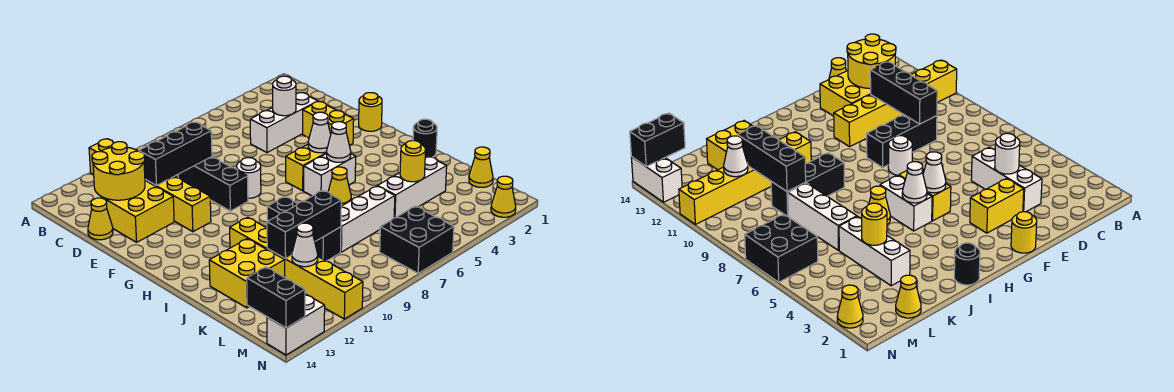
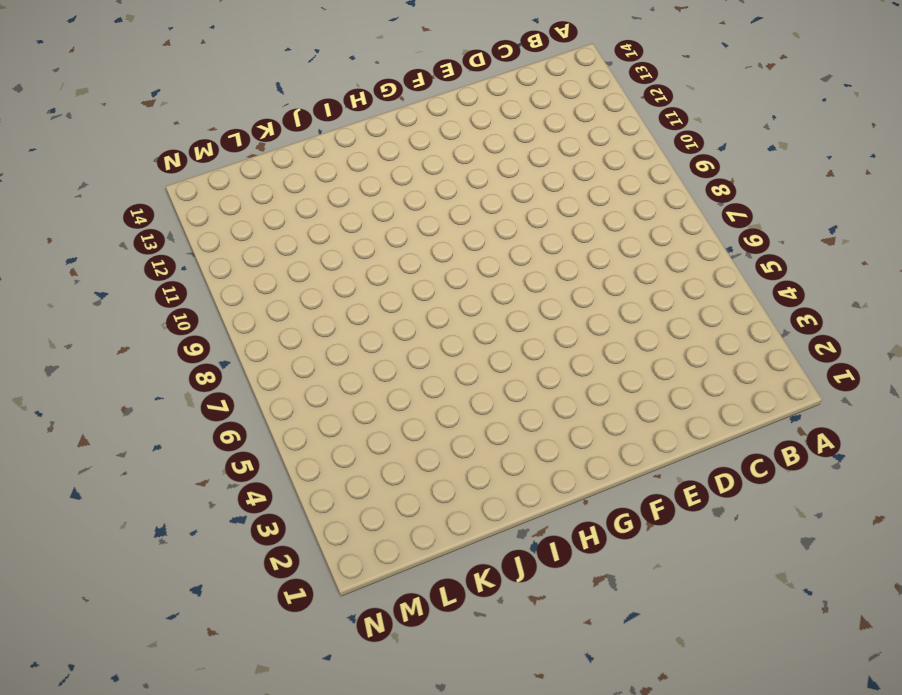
none -> yellow 1x6 brick [89,139,211,232]
none -> white 1x3 brick [250,93,318,153]
none -> black 1x3 brick [178,157,248,211]
none -> yellow 2x2 brick [101,181,174,242]

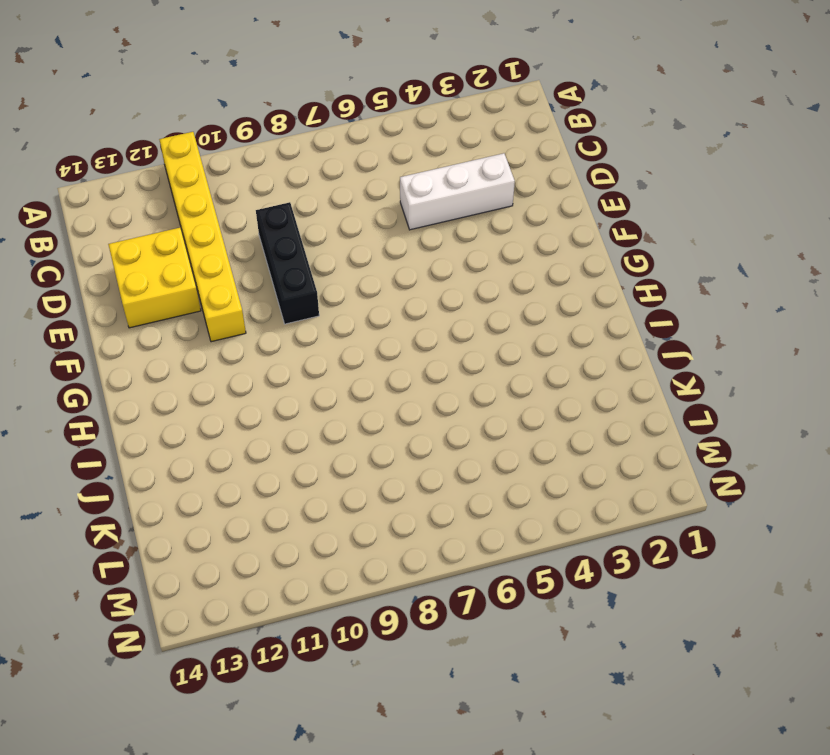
none -> yellow 1x1 cone [88,198,113,240]
none -> yellow 1x2 brick [303,102,354,146]
none -> yellow 1x1 round brick [359,93,382,131]
none -> white 1x1 round brick [237,158,261,198]

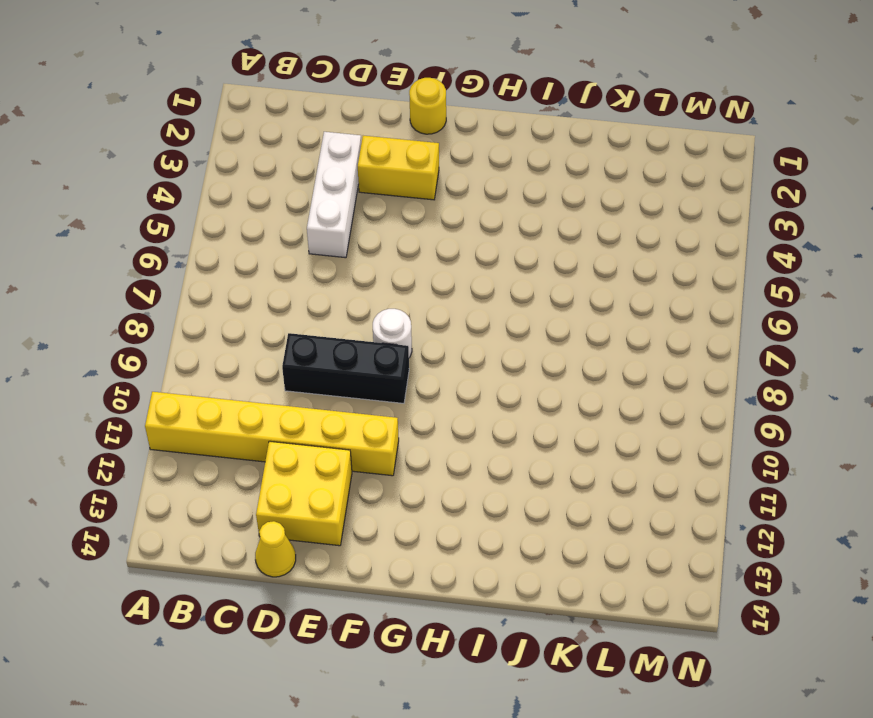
none -> yellow 1x2 brick [286,145,327,191]
none -> white 1x2 brick [304,154,356,196]
none -> black 1x1 round brick [413,119,437,158]
none -> yellow 1x1 cone [328,167,351,206]

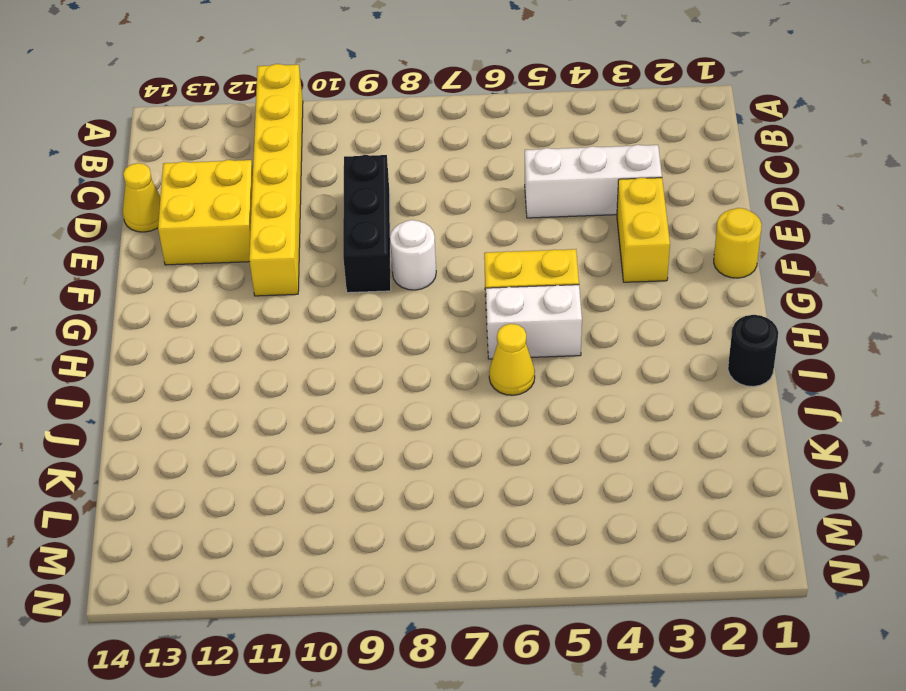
none -> black 1x3 brick [267,197,341,261]
none -> yellow 1x6 brick [230,217,363,319]
none -> yellow 2x2 brick [209,239,285,308]
none -> white 1x3 brick [377,156,447,218]

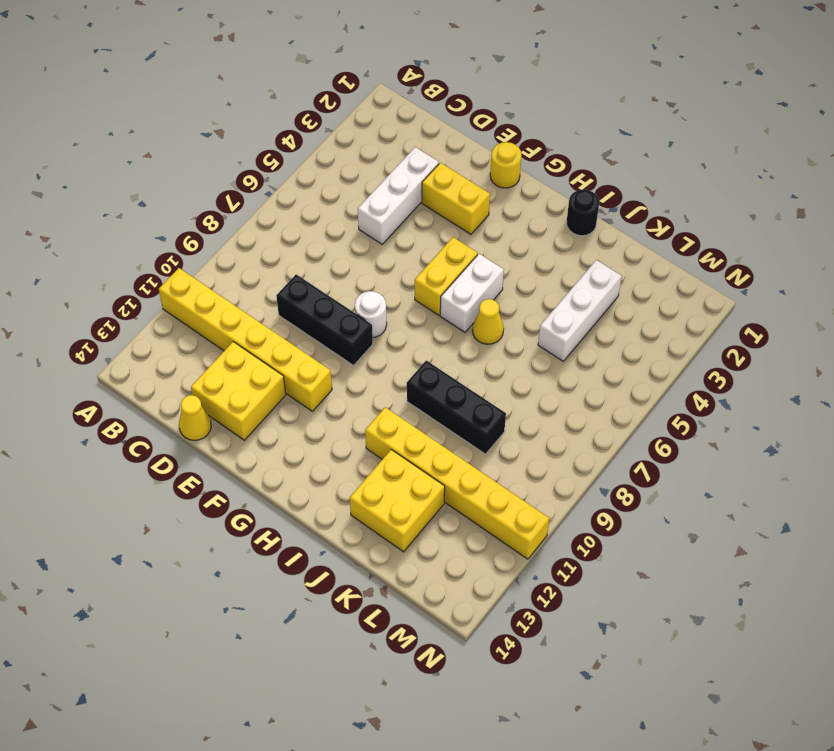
none -> white 1x3 brick [341,186,395,252]
none -> yellow 1x1 cone [469,147,493,187]
none -> black 2x2 brick [380,206,454,273]
none -> yellow 1x1 cone [491,176,516,217]

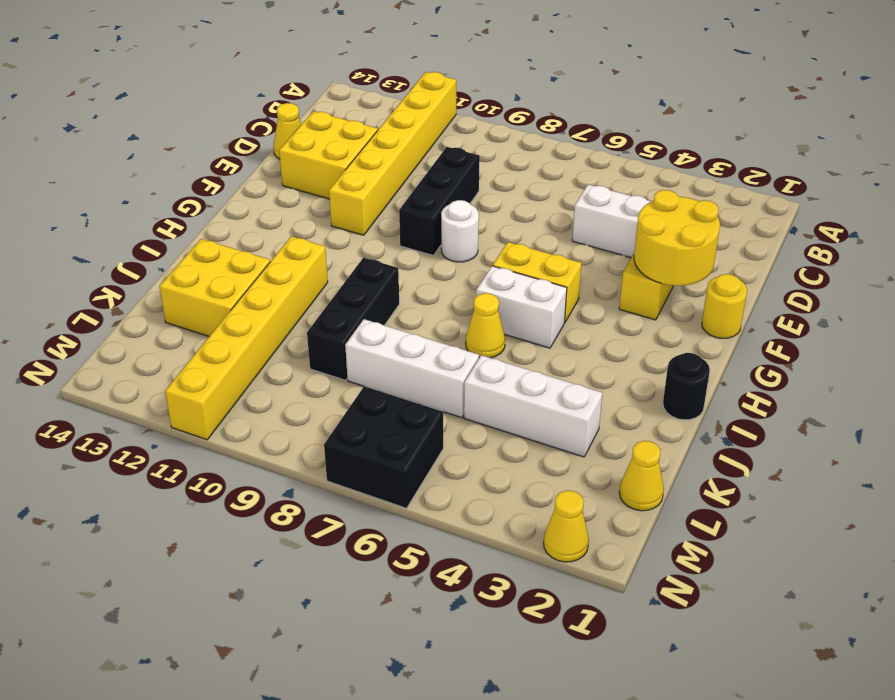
yellow 2x2 round brick [634,190,720,286] -> yellow 2x2 round brick moved to [92,142,145,200]
none -> white 1x2 brick [267,294,325,355]
none -> white 1x1 round brick [273,76,296,116]
none -> black 1x3 brick [139,122,212,186]
none -> white 1x1 cone [308,112,331,153]

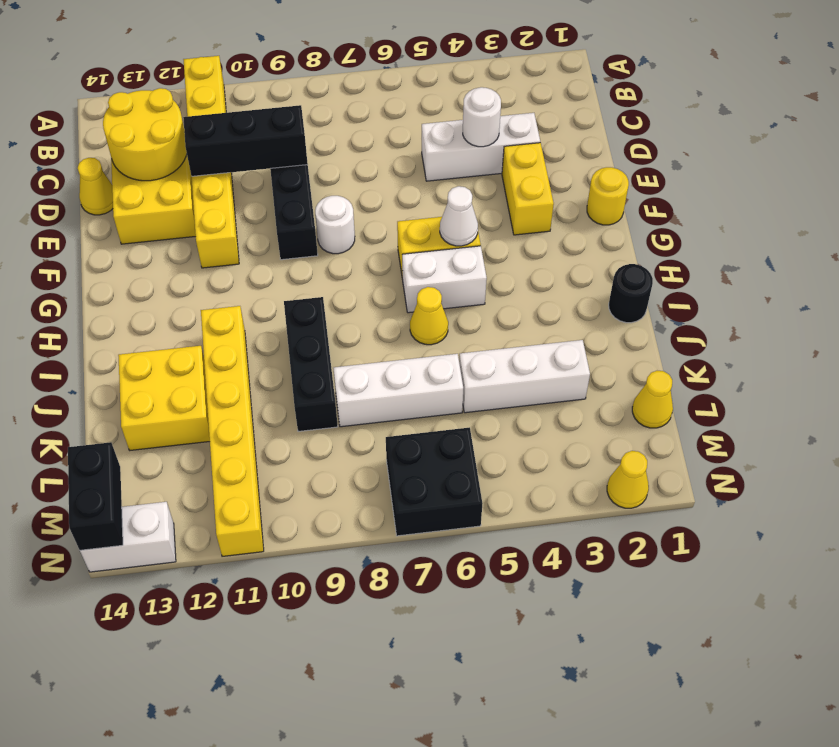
none -> white 1x1 cone [327,122,351,162]
none -> yellow 1x1 round brick [400,141,425,182]
none -> black 1x3 brick [267,191,341,259]
none -> white 1x1 cone [292,223,318,267]

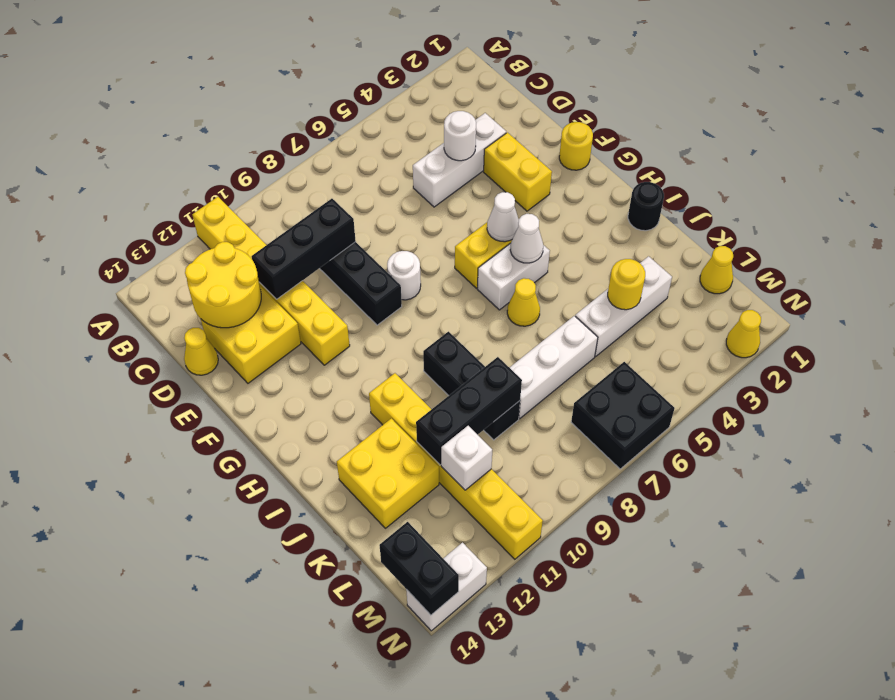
white 1x1 brick [441,426,492,490] -> white 1x1 cone [292,223,318,267]

